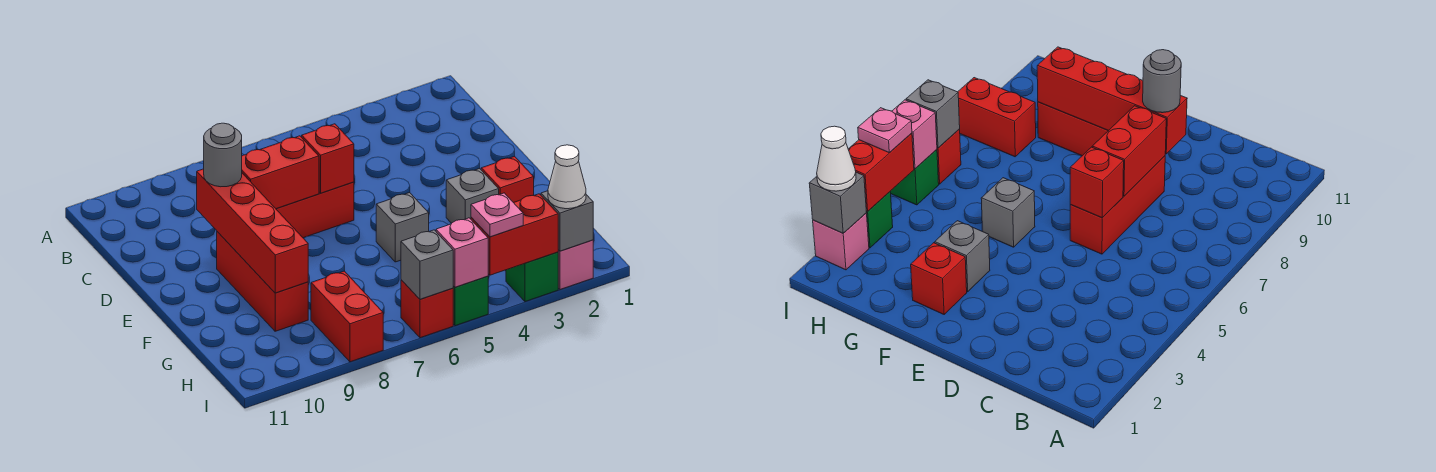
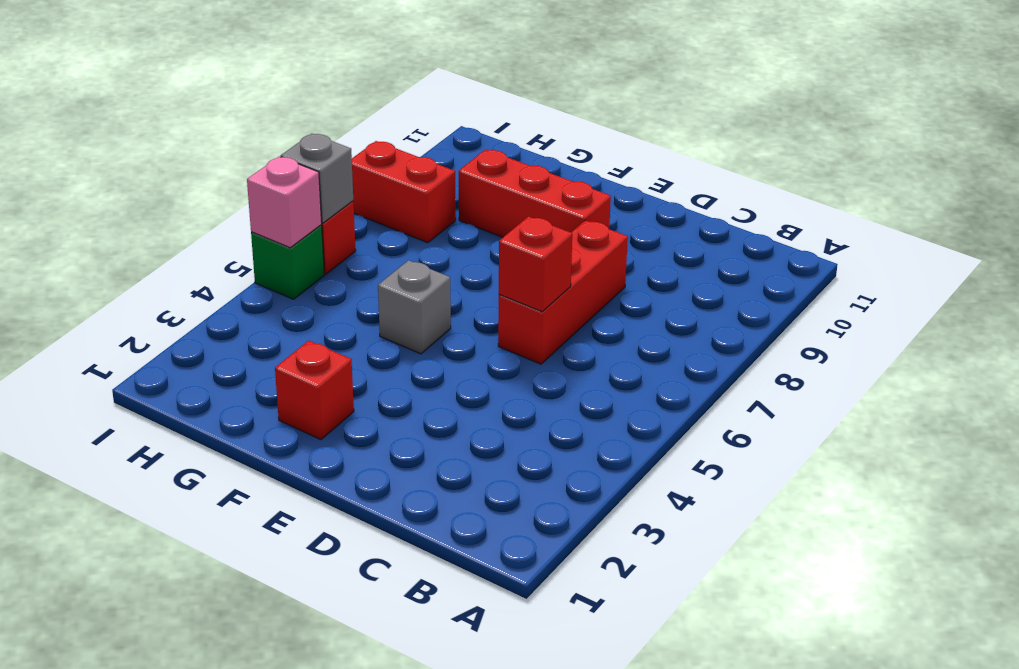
none -> grey 1x1 brick [446,168,499,223]
none -> pink 1x1 brick [558,240,593,290]
none -> green 1x1 brick [506,252,558,302]

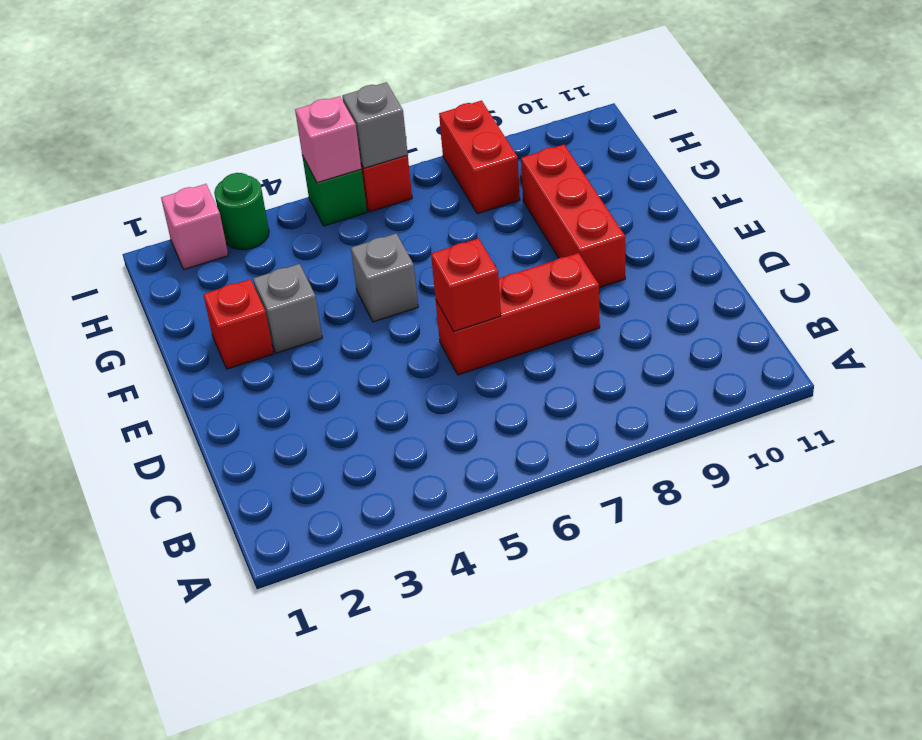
green 1x1 round brick [214,173,269,250] -> green 1x1 brick [506,252,558,302]
none -> red 1x2 brick [242,136,319,209]
none -> red 1x4 brick [197,169,308,293]
none -> grey 1x1 brick [541,191,593,251]

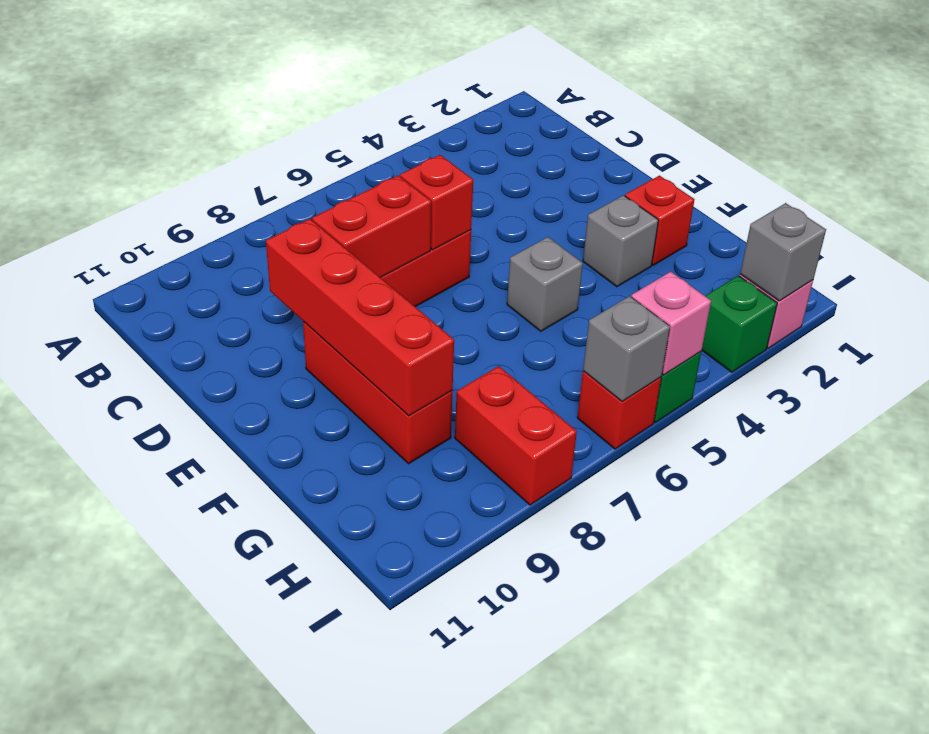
none -> red 1x2 brick [471,194,558,275]
none -> grey 1x1 round brick [204,123,242,187]
none -> white 1x1 cone [548,145,586,209]

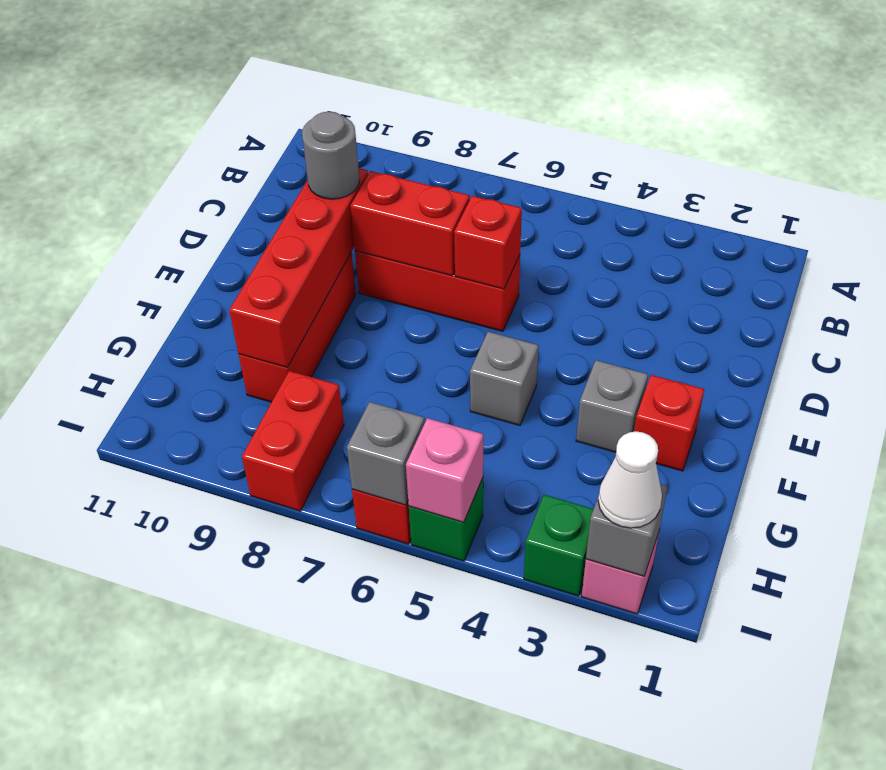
none -> red 1x2 brick [471,194,558,275]
none -> pink 1x1 plate [471,193,523,237]

